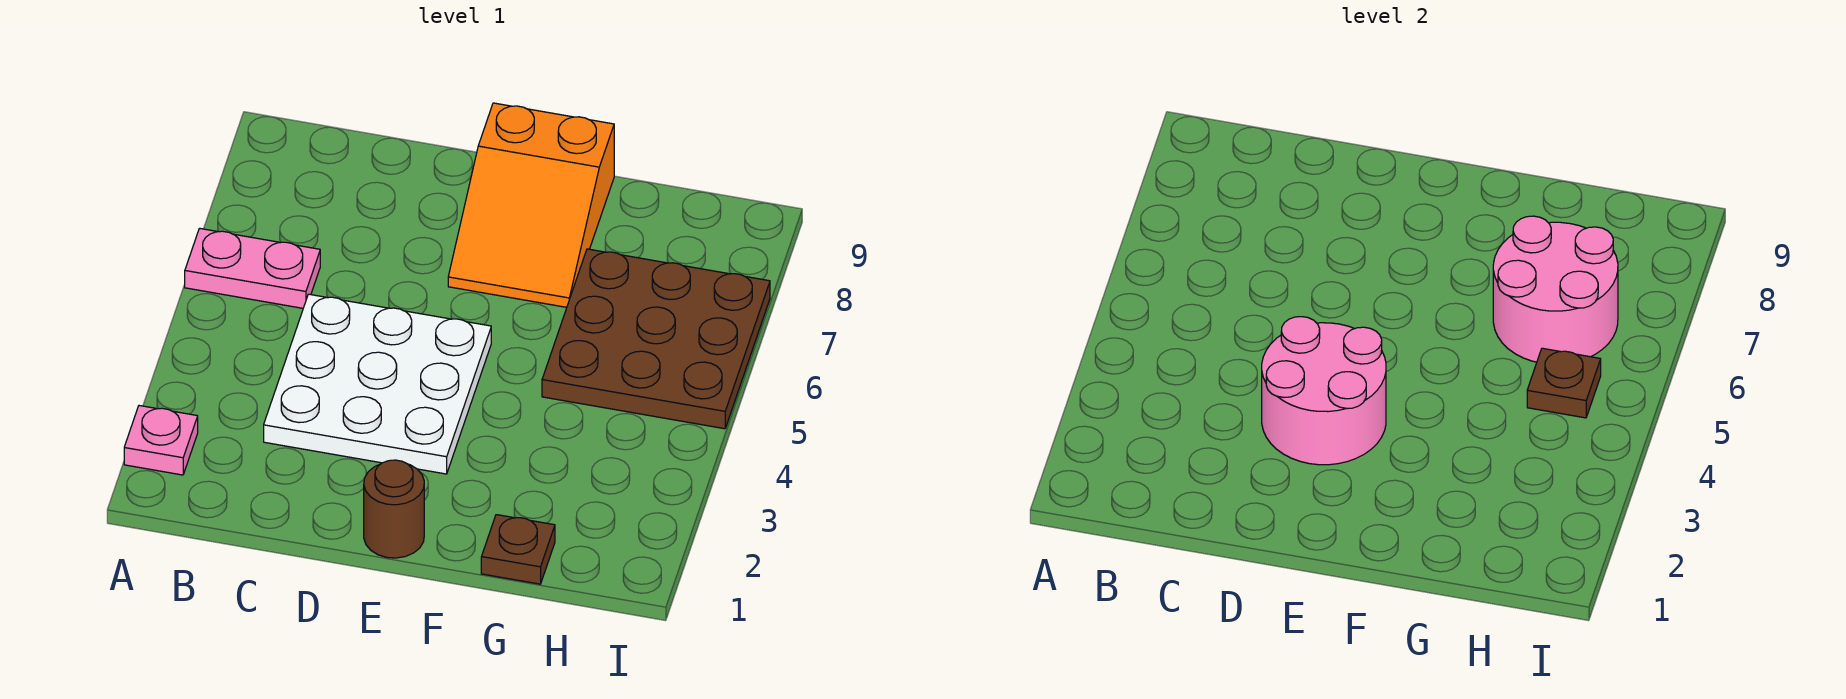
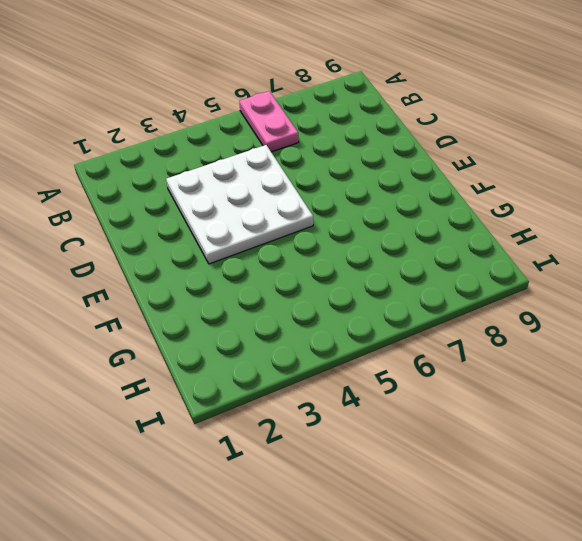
none -> pink 1x1 plate [124,406,198,475]
none -> brown 1x1 round brick [364,460,424,558]

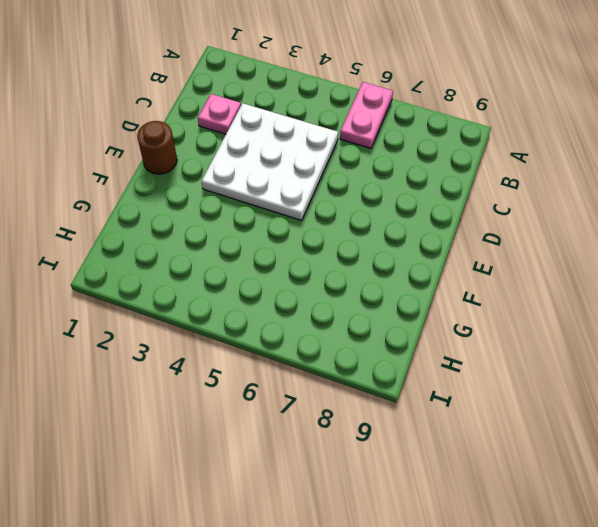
pink 1x1 plate [198,94,241,134] -> pink 1x1 plate moved to [124,406,198,475]
none -> orange 2x3 slope [448,103,614,307]
none -> brown 1x1 plate [481,515,555,584]

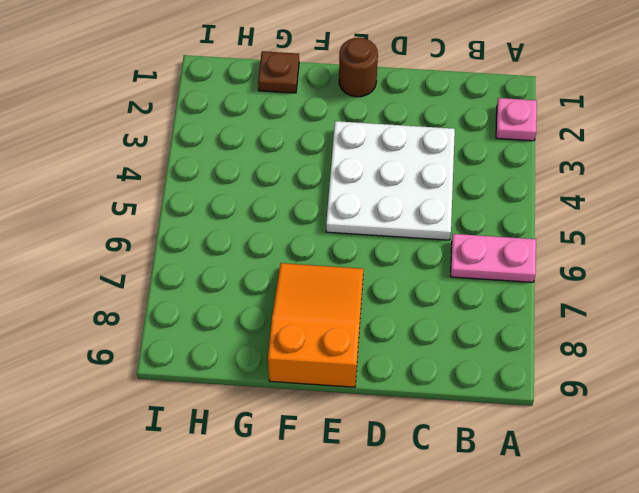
none -> brown 3x3 plate [542,249,770,429]
none -> pink 2x2 round brick [1262,317,1386,465]

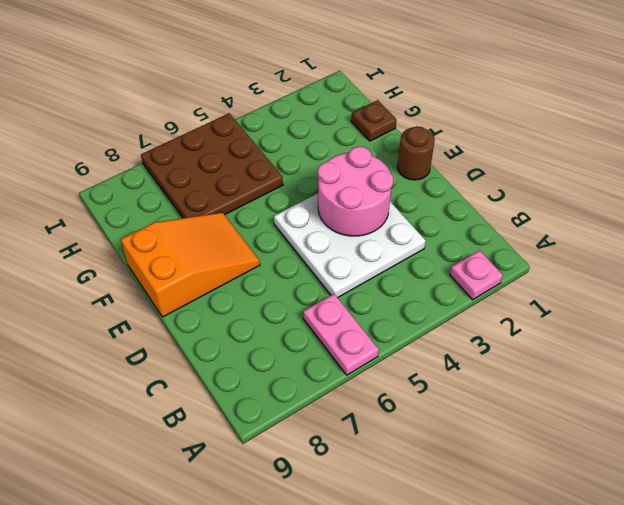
none -> pink 2x2 round brick [1493,216,1618,362]
none -> brown 1x1 plate [1527,348,1601,418]

